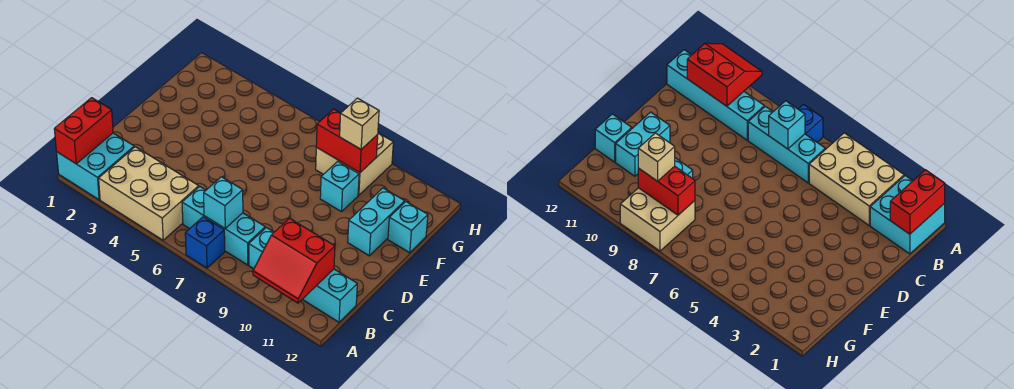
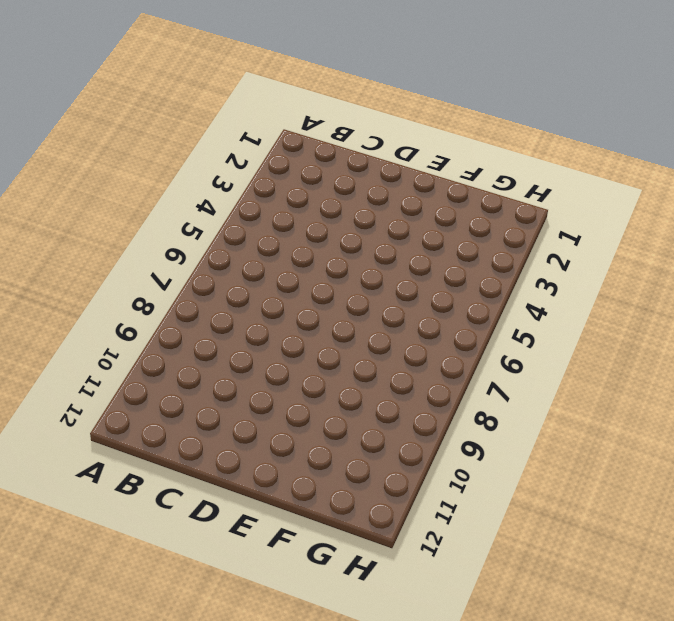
none -> cyan 2x2 brick [57,133,134,200]
none -> tan 2x3 brick [99,147,199,240]
none -> blue 1x1 brick [185,217,225,268]

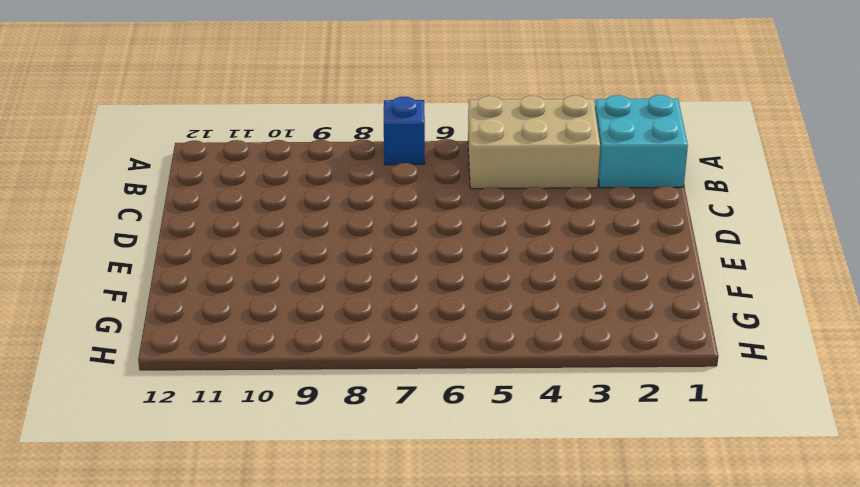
none -> cyan 1x3 brick [182,187,265,265]
none -> cyan 1x4 brick [249,228,357,322]
none -> cyan 1x2 brick [348,188,405,256]

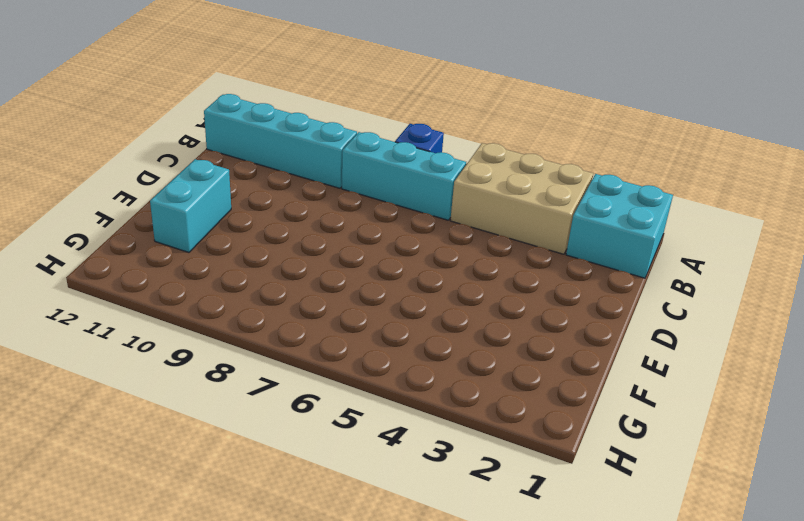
none -> cyan 1x1 brick [320,161,359,212]
none -> cyan 1x1 brick [388,202,428,253]
none -> tan 2x2 brick [316,133,393,195]

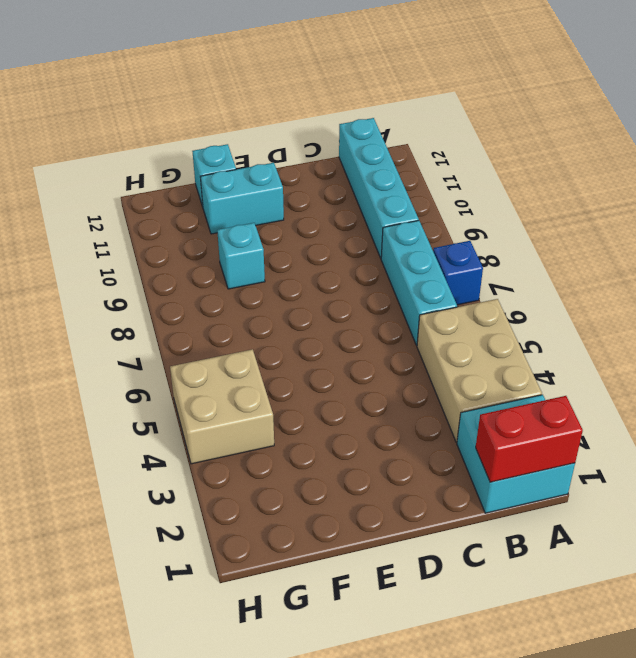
tan 2x2 brick [170,349,274,464] -> tan 2x2 brick moved to [316,133,393,195]
none -> red 2x2 slope [253,218,335,303]
none -> cyan 1x1 brick [204,177,243,228]
none -> red 1x2 brick [316,109,378,173]

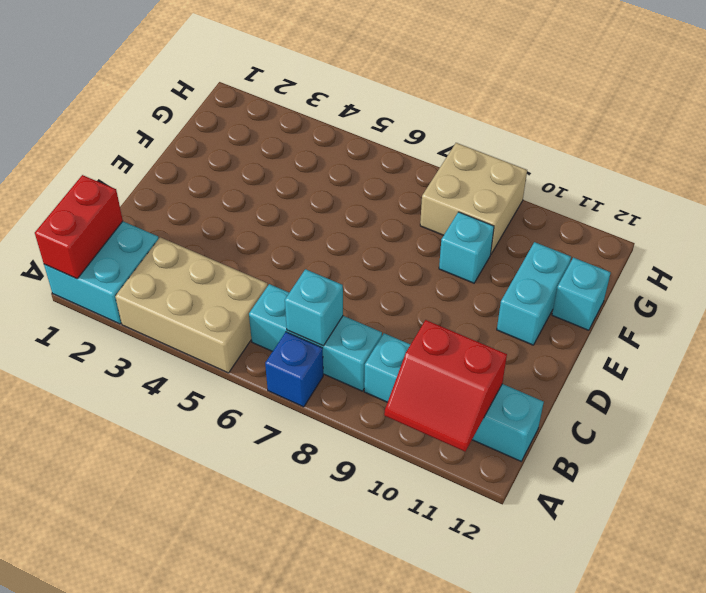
none -> red 1x2 brick [316,109,378,173]
none -> tan 1x1 brick [340,98,379,149]

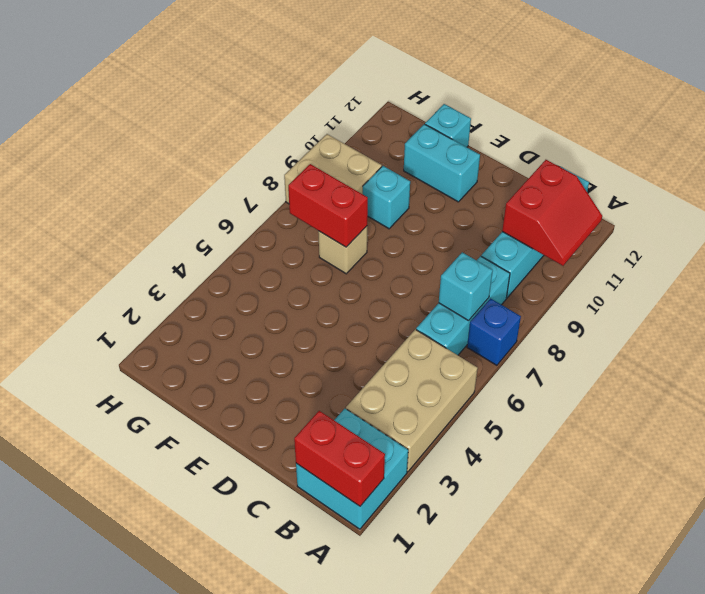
tan 1x1 brick [318,226,367,274] -> tan 1x1 brick moved to [340,98,379,149]
red 1x2 brick [288,164,368,247] -> red 1x2 brick turned to [316,109,378,173]

